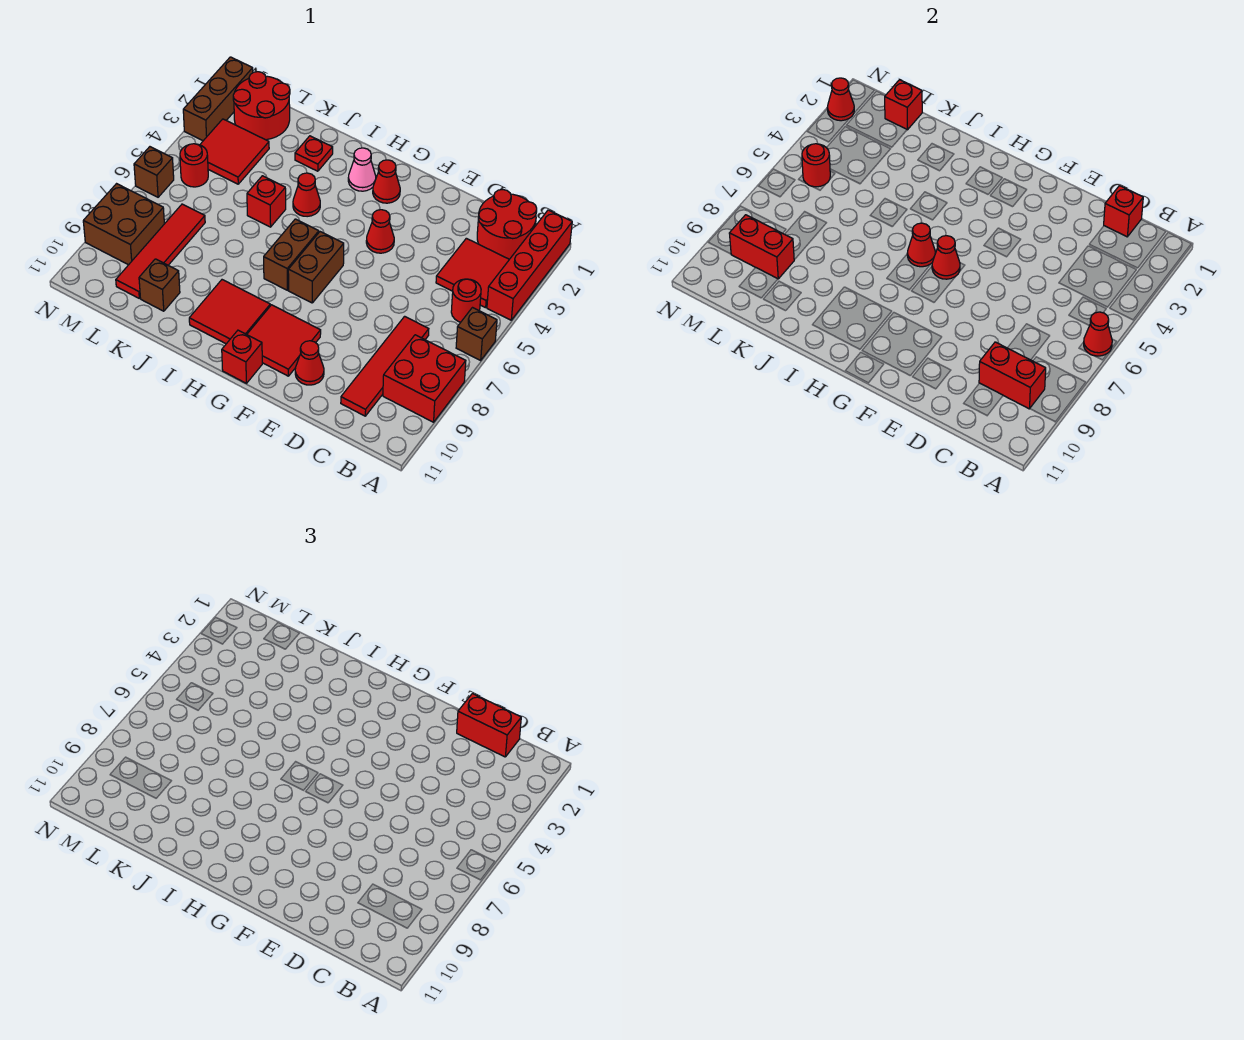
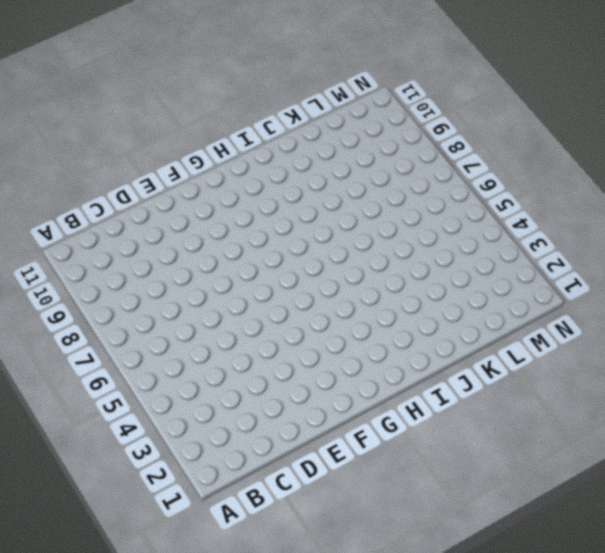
none -> red 1x4 brick [487,210,572,320]
none -> brown 1x1 brick [456,308,497,360]
none -> red 2x2 brick [383,335,466,422]
none -> red 2x2 round brick [477,190,537,259]

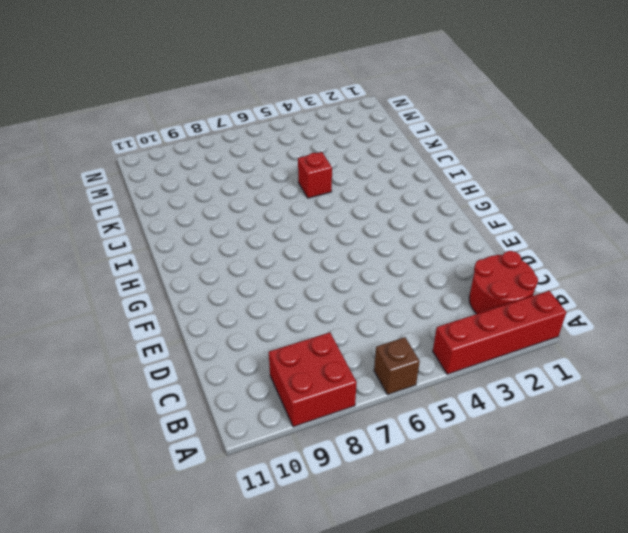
none -> red 2x2 tile [436,238,509,308]
none -> red 1x1 round brick [451,279,481,322]
none -> red 1x4 tile [341,316,429,416]
none -> red 1x1 cone [295,341,324,385]

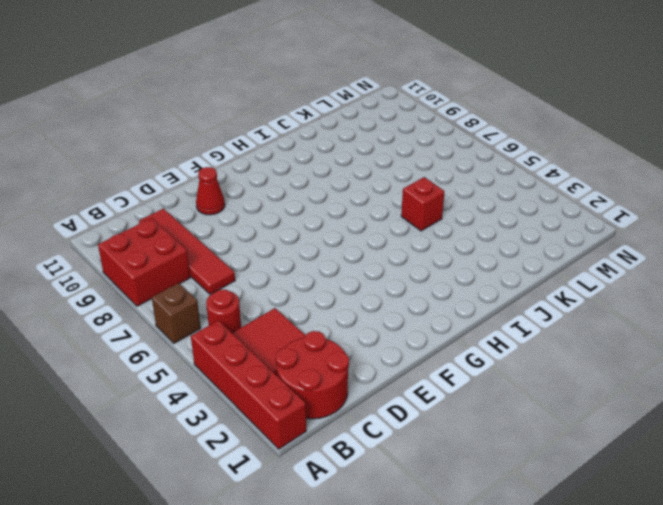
none -> red 1x1 cone [366,210,394,253]
none -> red 2x2 tile [247,305,321,376]
none -> red 1x1 cone [373,160,400,203]
none -> brown 1x2 brick [288,232,344,303]

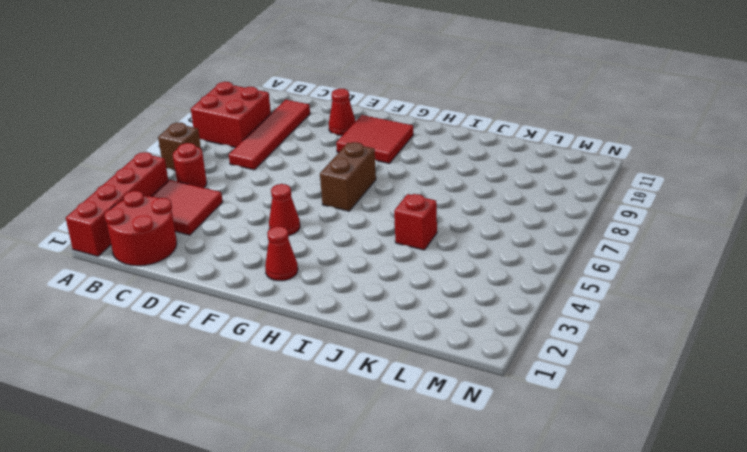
none -> red 1x1 brick [222,330,262,383]
none -> pink 1x1 cone [348,148,376,191]
none -> brown 1x2 brick [264,219,319,290]
none -> red 2x2 tile [189,280,270,344]

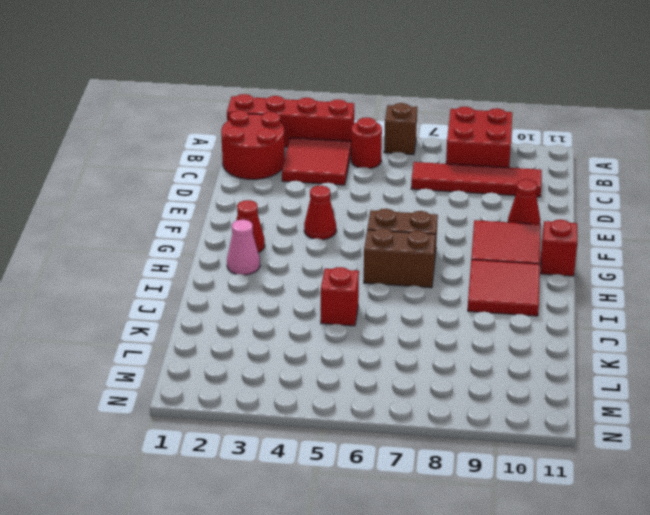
none -> red 1x1 cone [293,173,320,217]
none -> red 1x1 plate [295,136,333,171]
none -> brown 1x1 brick [139,259,180,311]
none -> red 2x2 round brick [233,72,290,140]

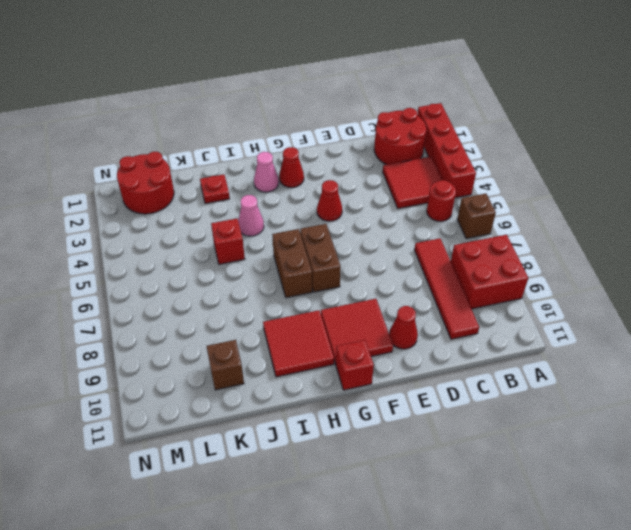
pink 1x1 cone [238,195,264,236] -> red 1x1 cone [293,173,320,217]
none -> red 2x2 tile [200,119,269,184]
none -> red 1x4 tile [116,204,205,298]
none -> red 1x1 round brick [180,144,208,187]
none -> brown 2x2 brick [83,184,164,265]

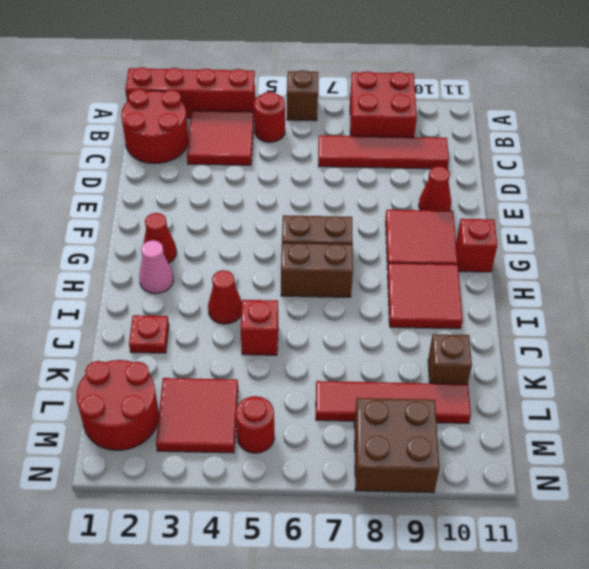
none -> red 1x1 cone [366,210,394,253]
none -> brown 1x3 brick [183,57,253,141]
none -> brown 1x1 brick [134,147,174,197]
none -> red 1x1 cone [1084,312,1112,356]

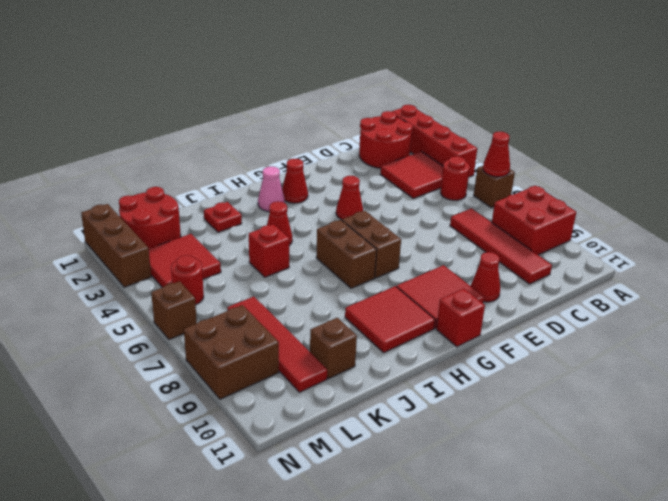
none -> red 1x2 brick [979,342,1046,409]
none -> red 1x1 brick [1104,186,1143,237]
none -> red 1x1 cone [932,236,960,279]
none -> red 1x1 cone [907,223,935,267]

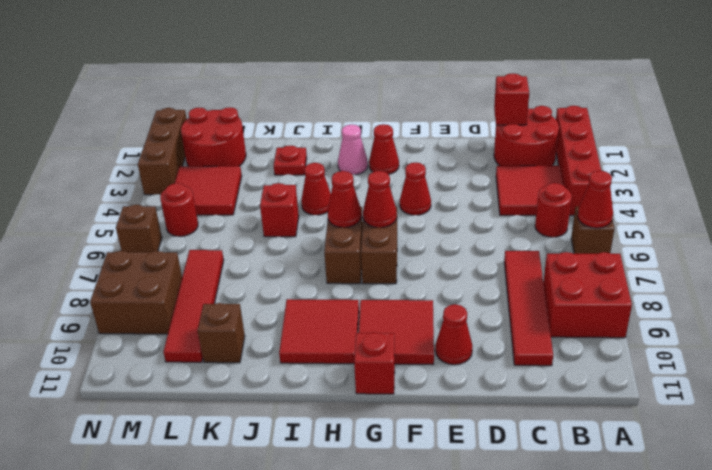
none -> red 1x2 brick [979,342,1046,409]
none -> red 1x1 brick [885,80,922,130]
none -> red 1x2 brick [729,215,794,279]
none -> red 1x1 round brick [802,144,830,187]

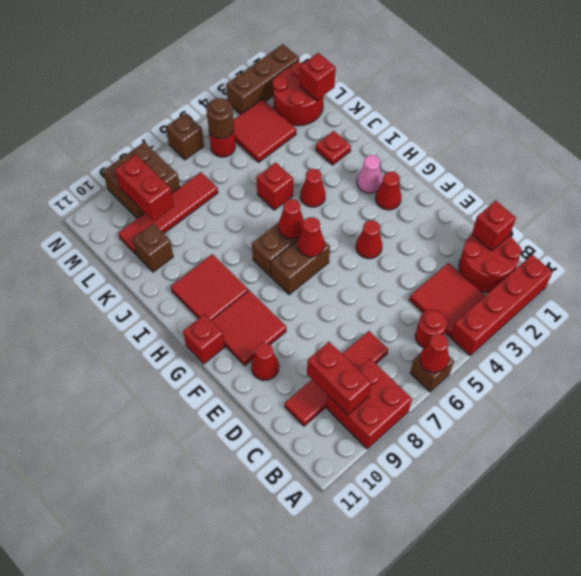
brown 1x1 round brick [206,98,234,138] -> red 1x1 round brick [802,144,830,187]
none -> red 1x1 cone [827,78,854,121]
none -> red 1x2 brick [457,694,521,757]

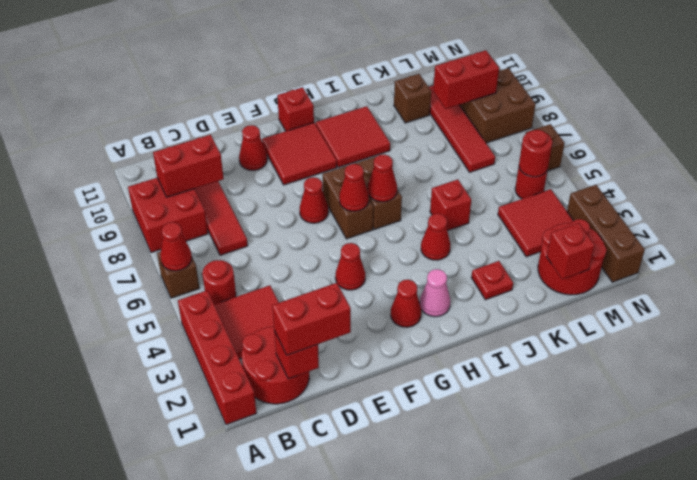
red 1x1 cone [300,177,328,223] -> red 1x1 cone moved to [827,78,854,121]

